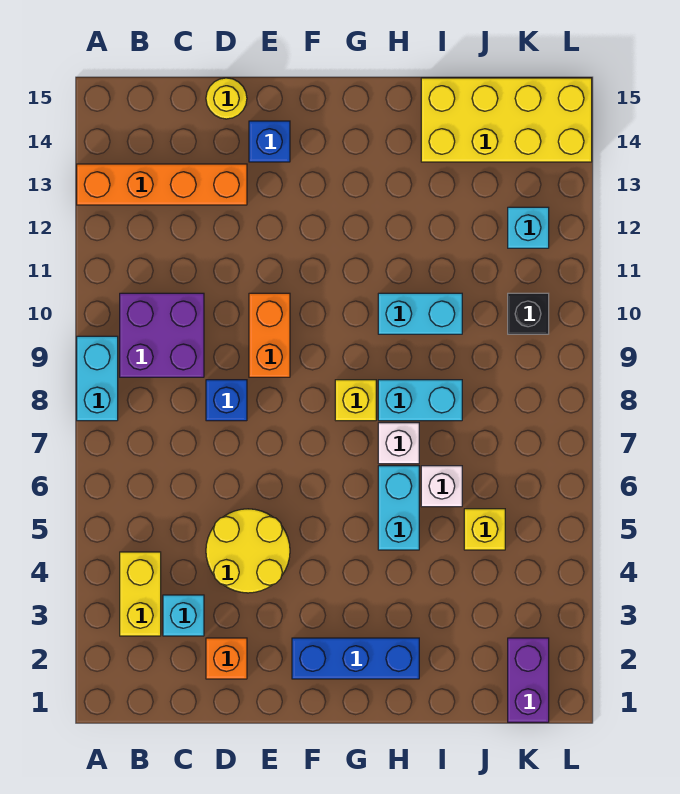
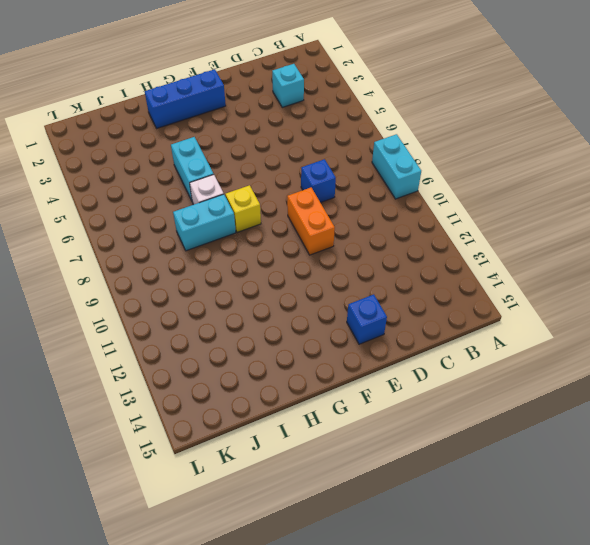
none -> orange 1x4 brick [77,164,247,205]
none -> yellow 1x2 brick [120,552,161,636]
none -> purple 2x2 brick [120,293,204,377]

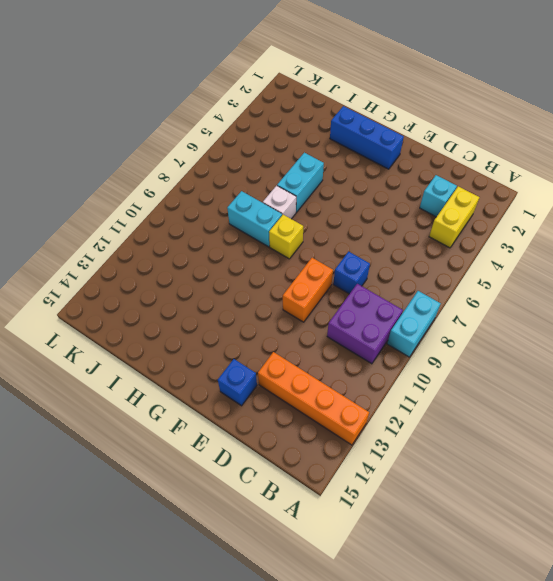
none -> orange 1x1 brick [206,638,247,679]
none -> yellow 2x2 round brick [206,509,290,593]
none -> yellow 1x1 round brick [206,78,247,119]

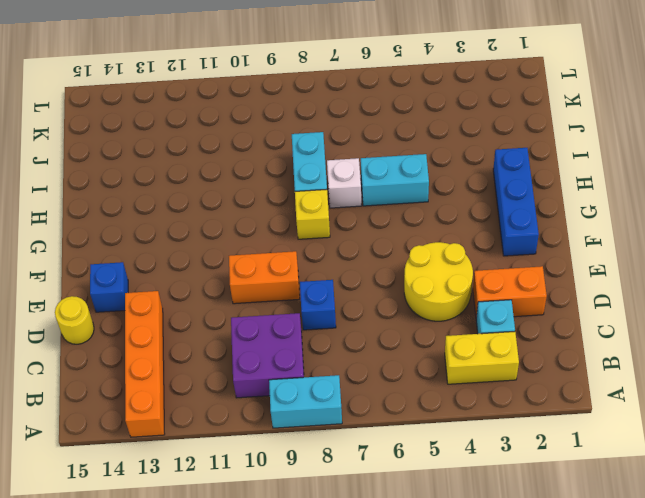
orange 1x2 brick [473,266,547,317] -> orange 1x1 brick [206,638,247,679]
none -> cyan 1x2 brick [378,293,462,334]
none -> white 1x1 brick [421,466,462,507]
none -> yellow 2x4 brick [421,78,592,162]

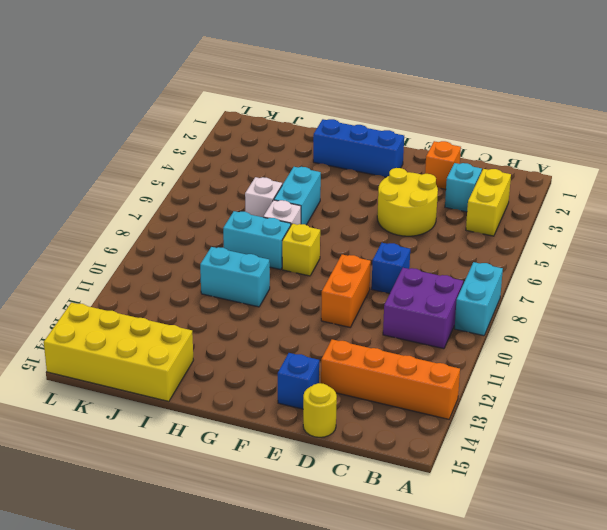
none -> yellow 1x1 brick [464,509,505,550]
none -> purple 1x2 brick [508,638,549,722]
none -> black 1x1 brick [508,293,549,334]

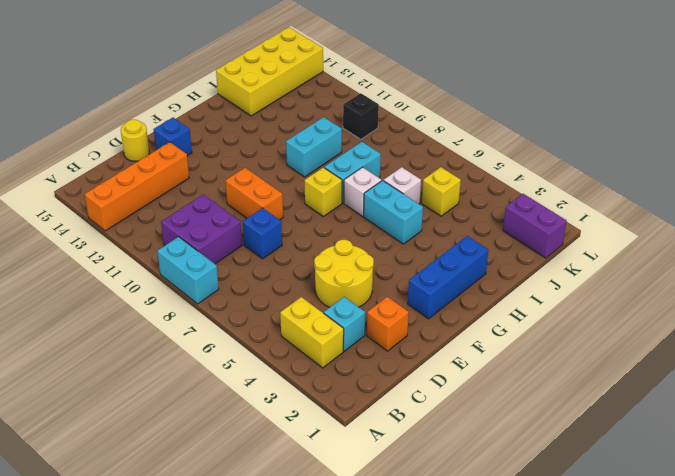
none -> cyan 1x1 brick [508,207,549,248]

